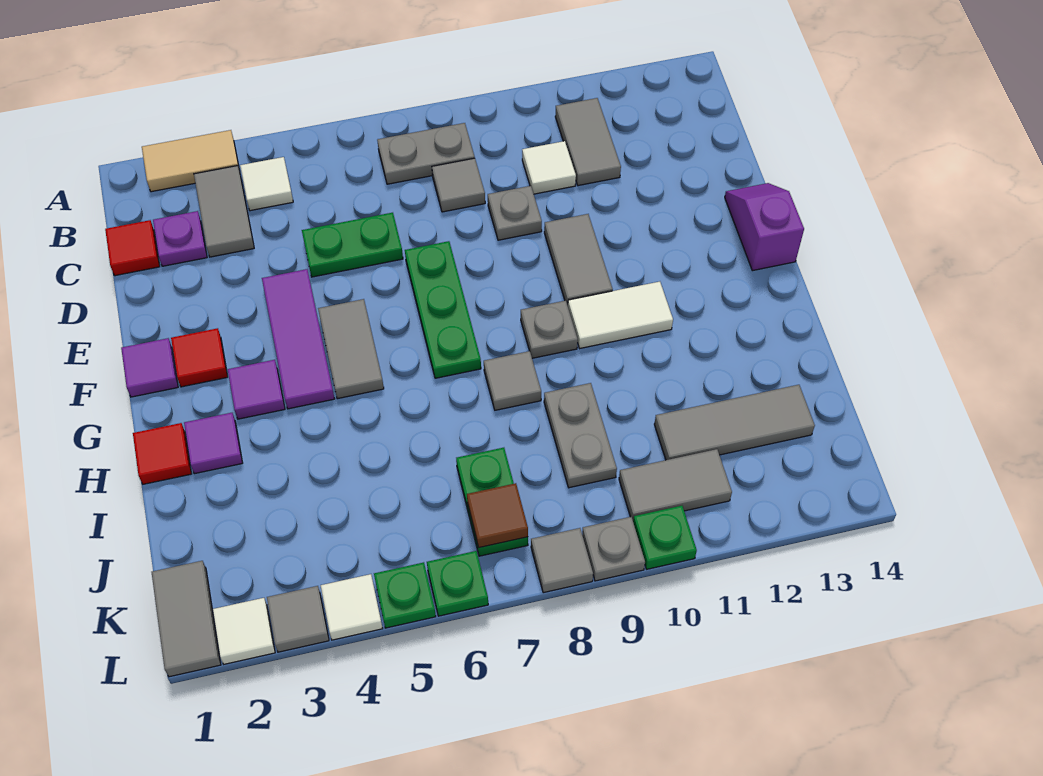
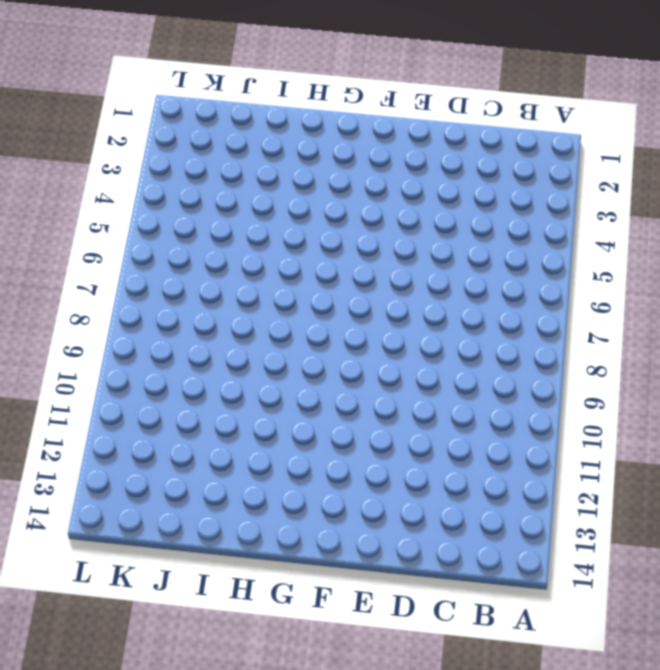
none -> tan 1x2 tile [142,130,239,192]
none -> grey 1x2 tile [194,166,254,257]
none -> white 1x1 tile [240,157,293,211]
none -> grey 1x2 plate [377,123,475,184]

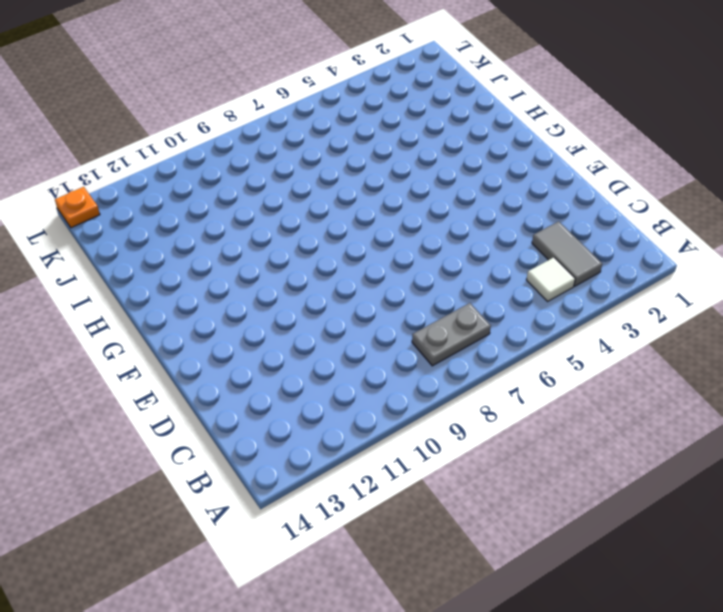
orange 1x1 plate [55,187,100,228] -> none
none -> tan 1x2 tile [142,130,239,192]
none -> grey 1x2 tile [555,98,621,186]
none -> red 1x1 tile [105,220,160,276]
none -> purple 1x1 plate [153,211,207,266]

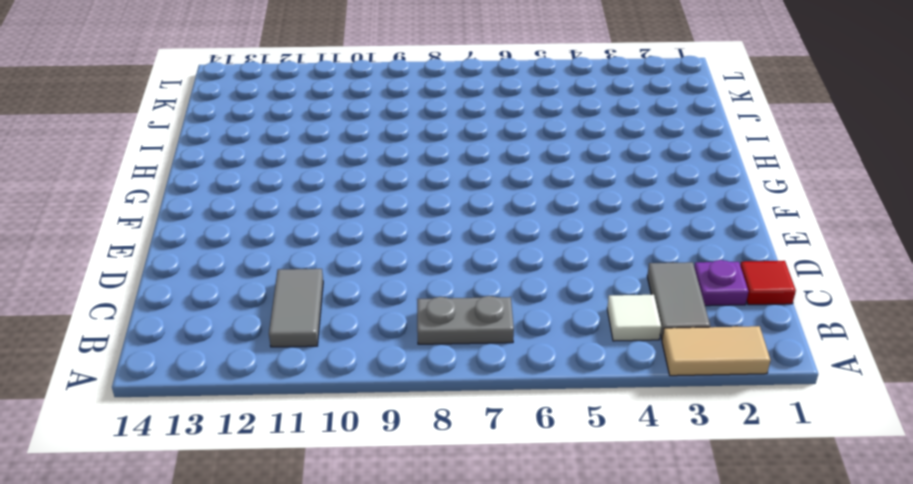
none -> grey 1x1 tile [432,158,485,212]
none -> white 1x1 tile [522,141,576,194]
none -> green 1x2 plate [302,213,403,277]
none -> grey 1x1 plate [488,186,542,240]

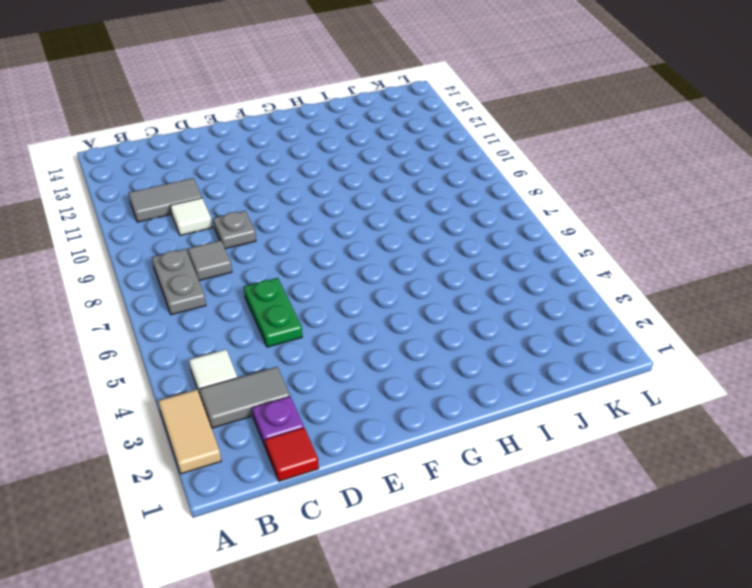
none -> purple 1x3 tile [262,269,334,409]
none -> green 1x3 plate [405,241,481,378]
none -> grey 1x2 tile [544,214,613,306]
none -> purple 1x2 slope [725,183,804,271]

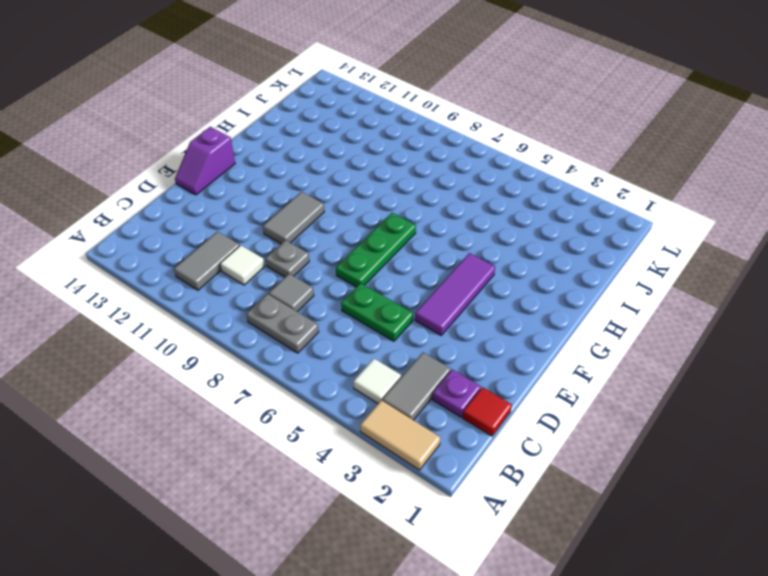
none -> purple 1x1 tile [121,338,178,397]
none -> red 1x1 tile [171,328,228,387]
none -> grey 1x2 tile [318,299,384,399]
none -> purple 1x1 tile [228,360,285,419]

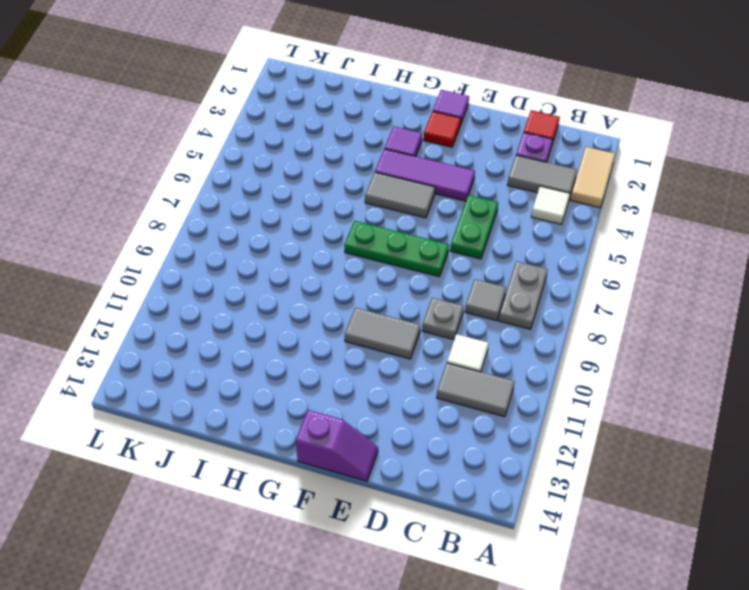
none -> grey 1x1 plate [521,301,578,358]
none -> white 1x2 tile [568,282,673,348]
none -> red 1x1 tile [133,423,191,484]
none -> purple 1x1 tile [184,413,242,474]

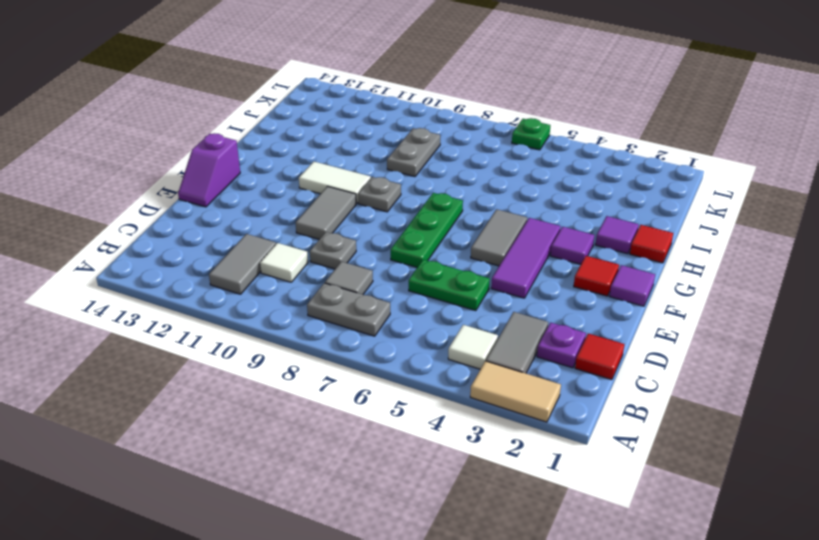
none -> grey 1x1 tile [484,351,541,410]
none -> green 1x2 plate [456,448,528,556]
none -> grey 1x3 tile [654,385,815,460]
none -> grey 1x2 tile [152,561,221,677]

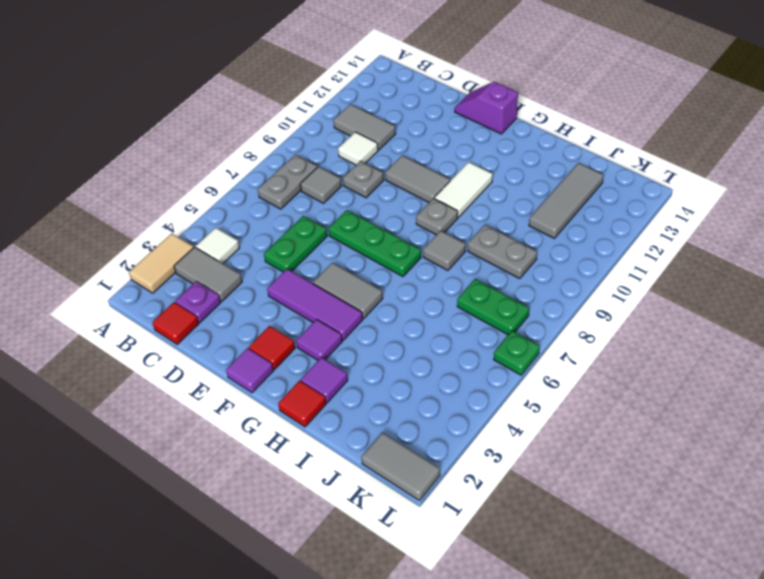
none -> grey 1x2 tile [619,449,732,520]
none -> white 1x1 tile [213,598,275,664]
none -> grey 1x1 tile [267,586,329,652]
none -> white 1x1 tile [321,574,383,640]

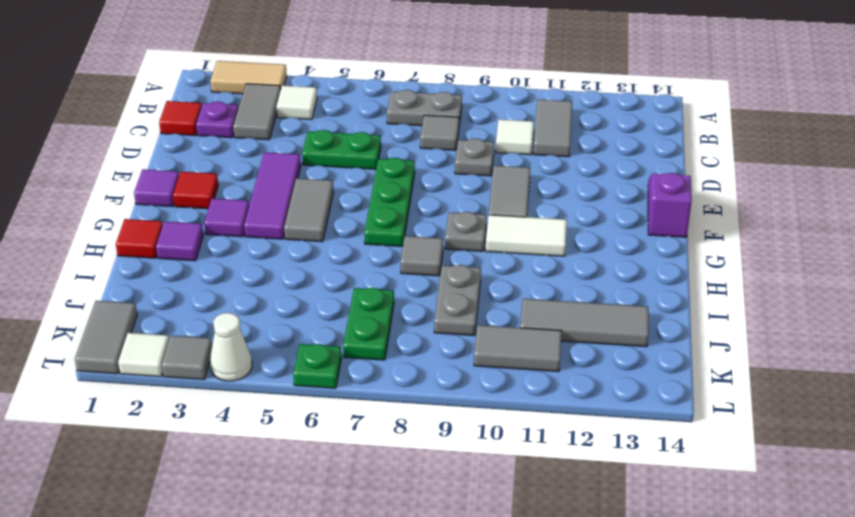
white 1x1 cone [210,313,252,381] -> white 1x1 tile [321,574,383,640]
none -> green 1x1 plate [374,562,436,628]
none -> grey 1x1 tile [531,528,593,593]
none -> grey 1x1 plate [582,517,645,581]
none -> green 1x1 plate [633,506,697,569]

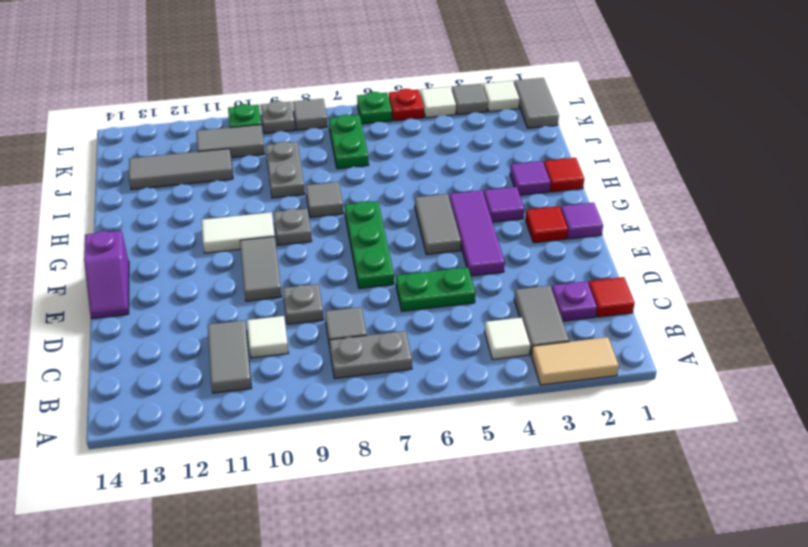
red 1x1 plate [389,89,424,121] -> green 1x1 plate [374,562,436,628]
none -> brown 1x1 tile [467,483,528,548]

